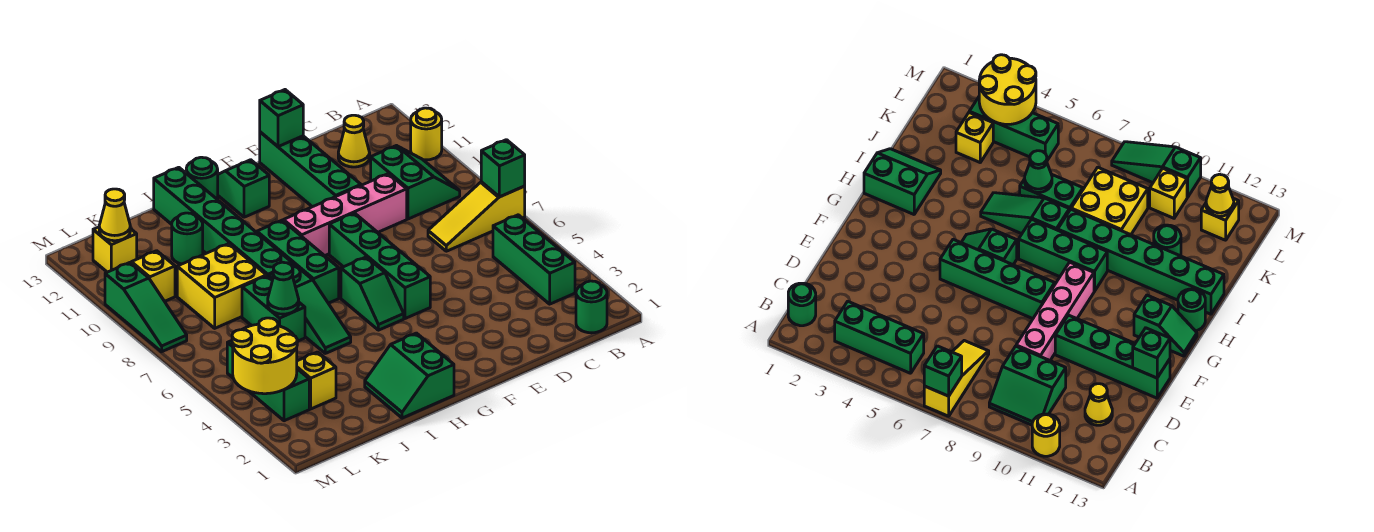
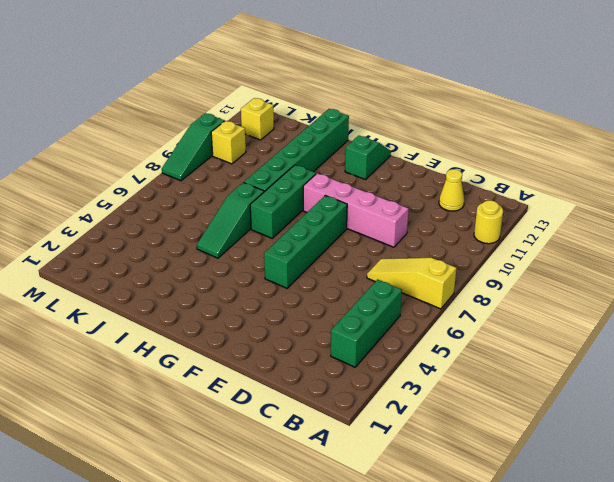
none -> green 1x1 round brick [576,281,607,333]
none -> green 2x2 slope [371,146,460,219]
none -> green 1x4 brick [260,132,361,207]

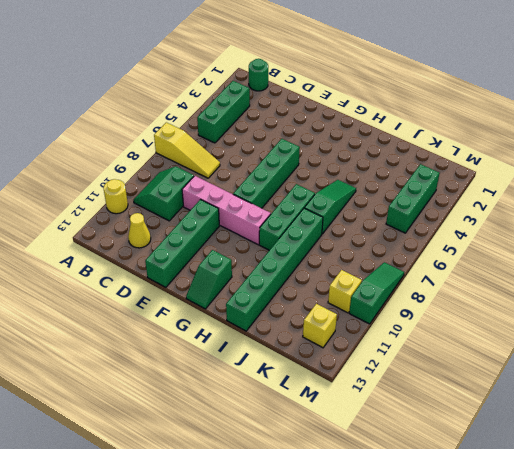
none -> green 1x2 slope [341,257,404,330]
none -> green 2x2 slope [365,333,454,418]
none -> green 1x1 round brick [186,157,218,200]

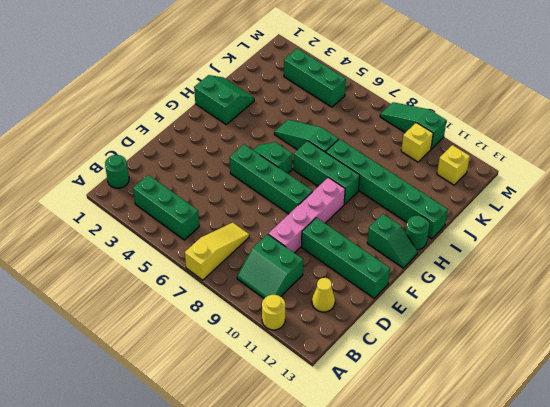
none -> green 1x2 brick [242,276,305,341]
none -> yellow 2x2 brick [177,244,267,328]
none -> green 1x1 round brick [172,213,203,264]

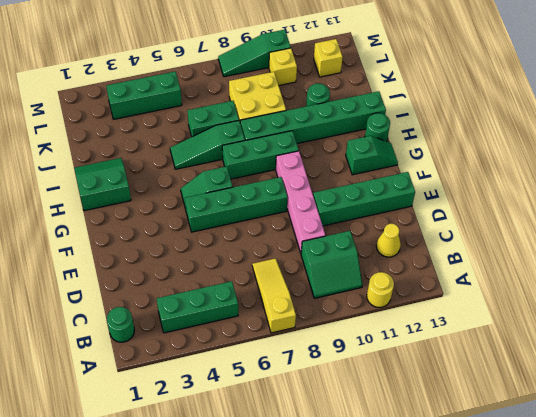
none -> yellow 1x1 brick [297,352,336,409]
none -> green 1x1 brick [481,140,525,197]
none -> green 1x1 brick [260,90,303,147]

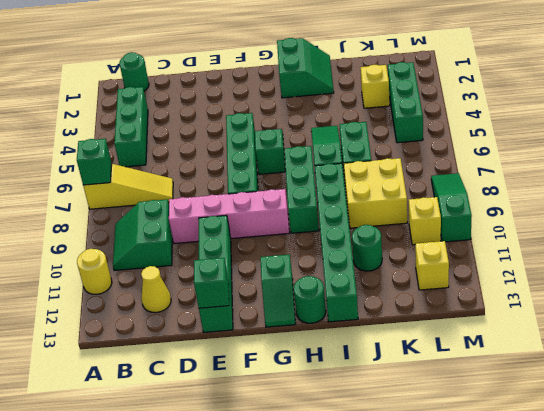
none -> green 1x1 cone [268,262,299,314]
none -> yellow 2x2 round brick [232,318,297,394]
none -> yellow 1x1 cone [99,189,130,241]

